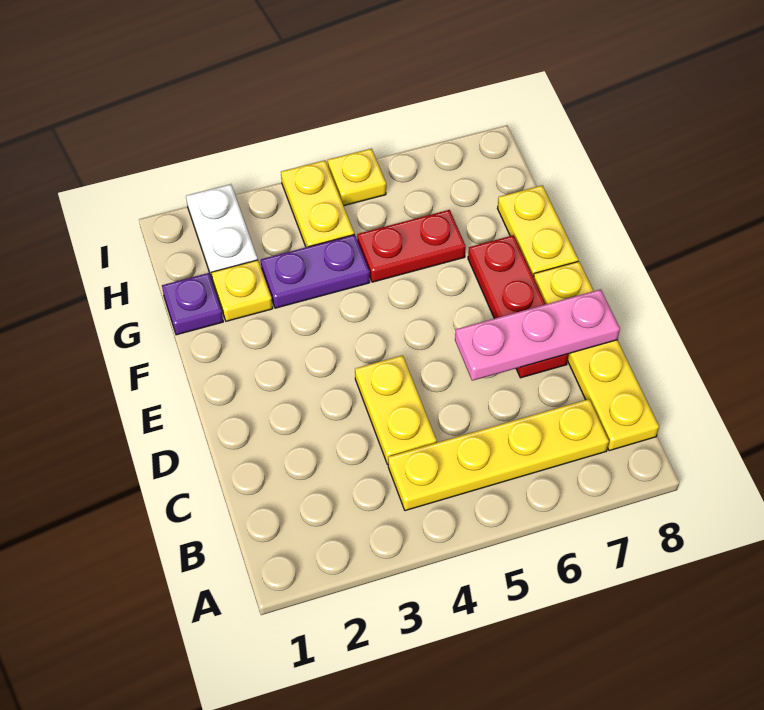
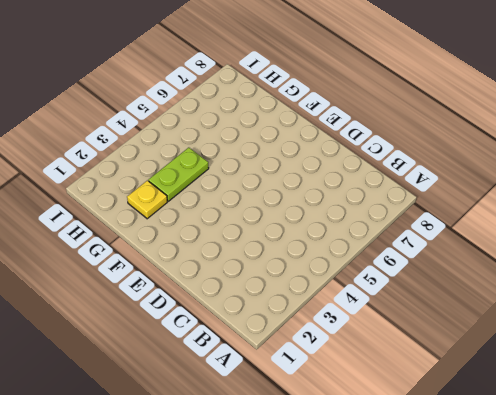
lime 1x2 plate [148,148,209,201] -> purple 1x2 plate [261,235,370,308]
none -> yellow 1x4 plate [388,399,609,511]
none -> yellow 1x4 plate [534,261,659,451]
none -> yellow 1x2 plate [355,355,437,465]

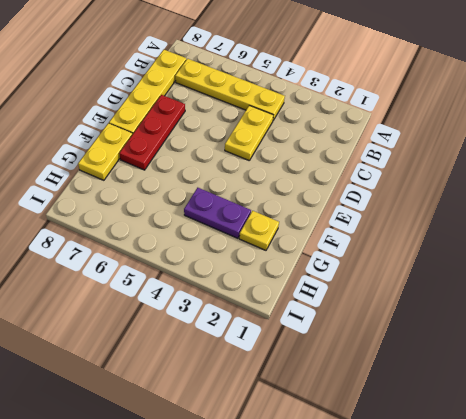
none -> purple 1x1 plate [162,273,223,335]
none -> red 1x2 plate [357,210,466,282]
none -> white 1x2 plate [186,184,258,281]

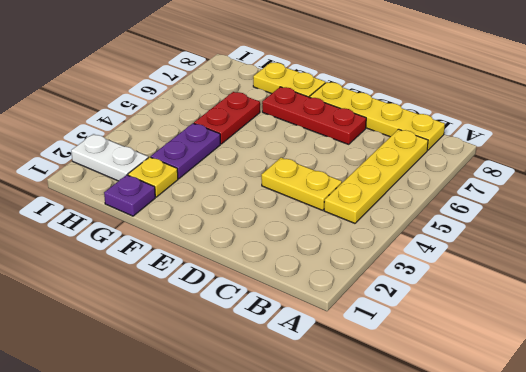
none -> yellow 1x2 plate [281,160,354,247]
none -> yellow 1x1 plate [328,149,386,206]
none -> pink 1x3 plate [455,289,620,381]

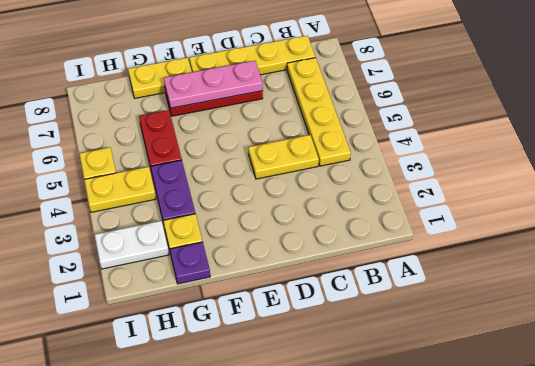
pink 1x3 plate [164,61,263,108] -> pink 1x3 plate turned to [455,289,620,381]

